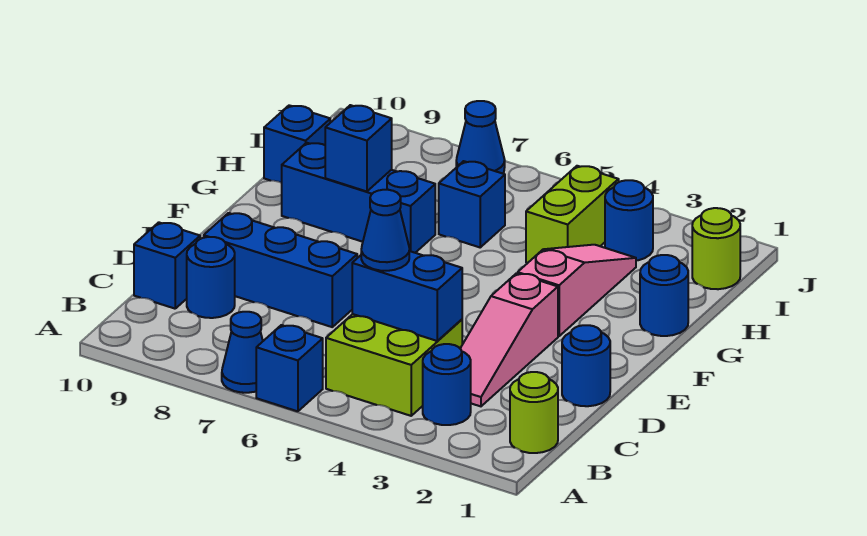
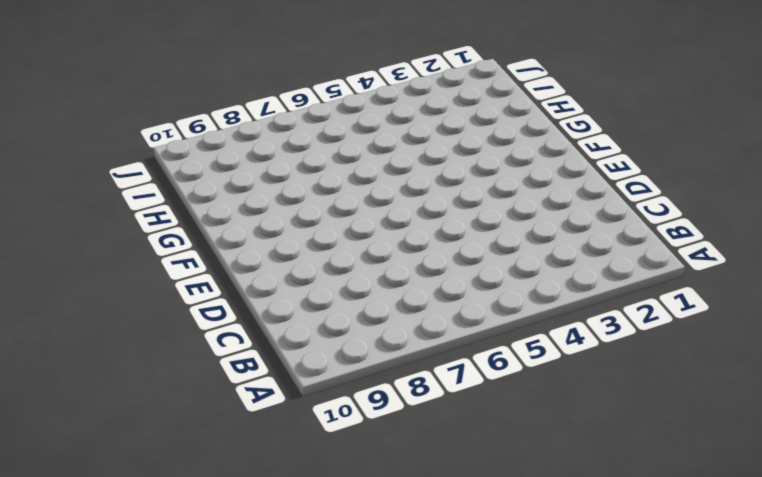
none -> blue 1x1 brick [256,325,323,411]
none -> blue 1x1 cone [222,312,263,393]
none -> lime 1x1 round brick [510,372,558,453]

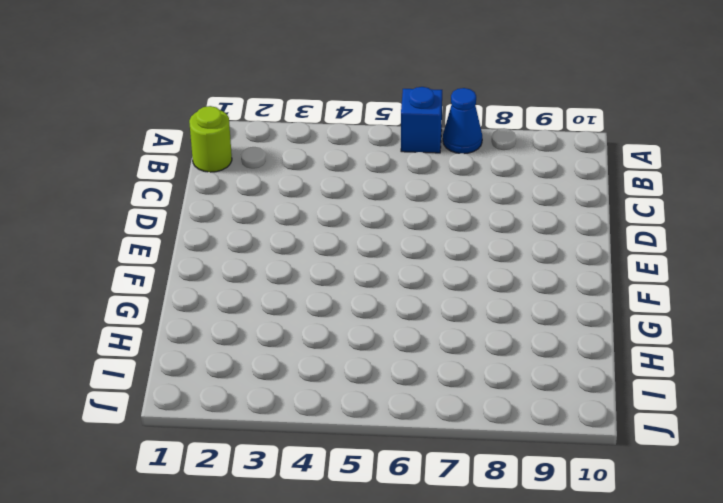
none -> blue 1x1 round brick [423,344,471,425]
none -> lime 2x2 brick [326,314,462,416]
none -> pink 1x3 slope [460,273,558,406]

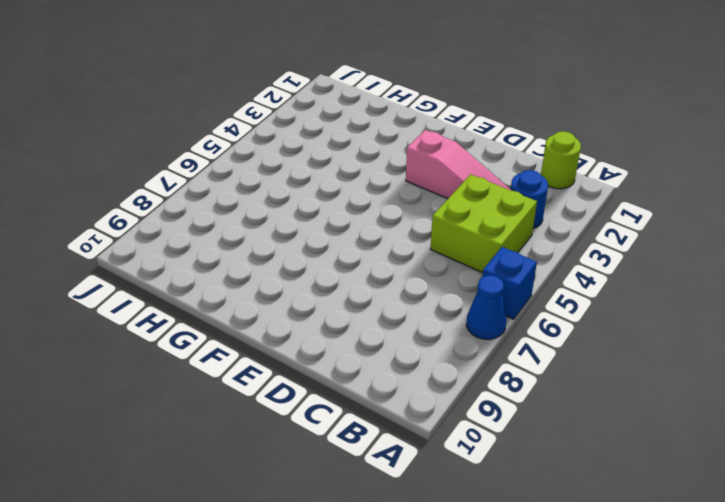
none -> blue 1x1 round brick [187,237,235,318]
none -> blue 1x1 brick [134,222,200,309]
none -> blue 1x1 round brick [562,325,610,406]

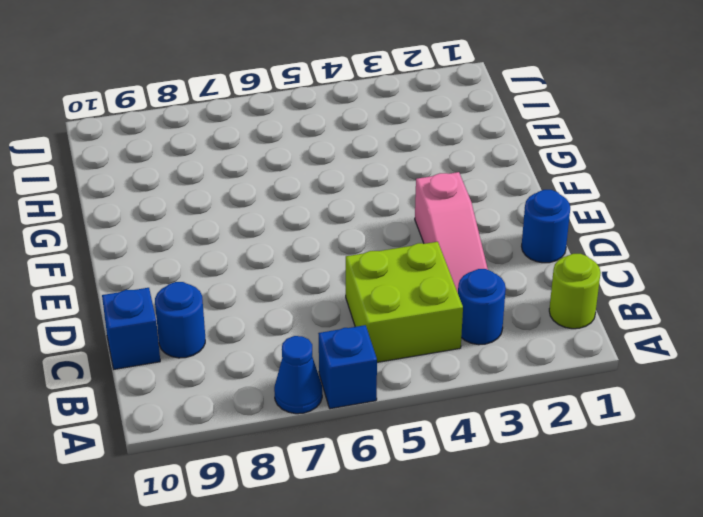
none -> blue 1x3 brick [204,213,357,327]
none -> pink 1x3 slope [518,245,636,336]
none -> blue 1x1 round brick [640,255,688,336]

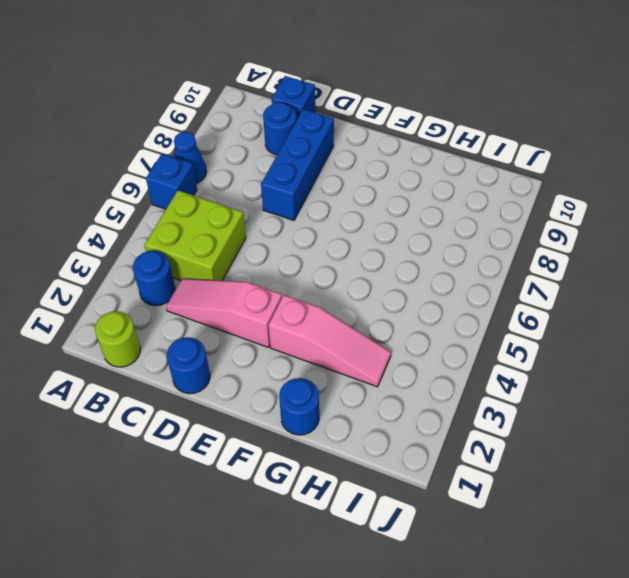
none -> blue 1x3 brick [282,143,435,253]
none -> lime 1x2 brick [526,166,619,263]
none -> blue 1x1 brick [439,161,505,247]

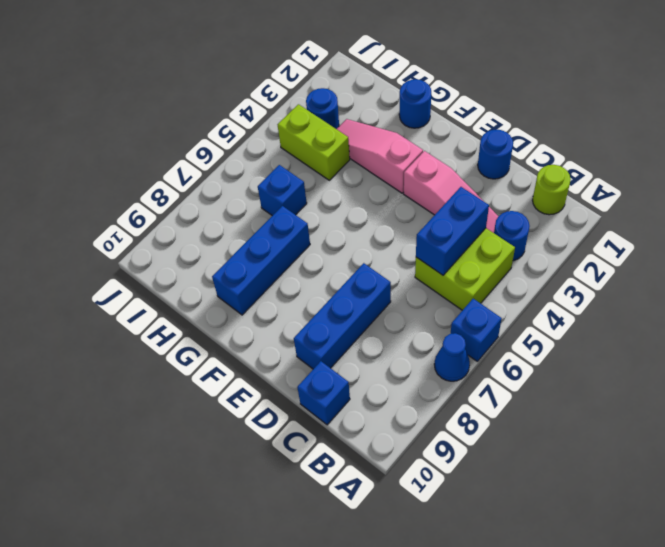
none -> blue 1x1 round brick [187,237,235,318]
none -> blue 1x1 brick [264,105,330,183]
none -> lime 1x1 round brick [692,208,740,289]

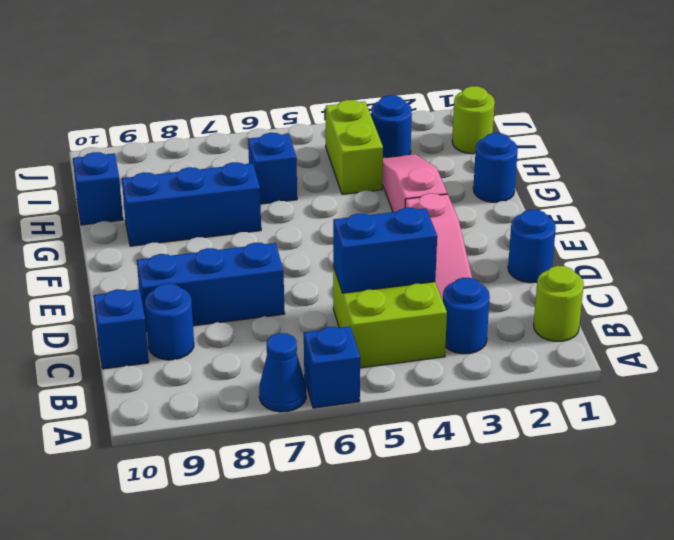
none -> blue 1x1 cone [456,101,505,174]
none -> blue 1x1 brick [325,105,392,191]
none -> blue 1x1 cone [361,190,409,271]

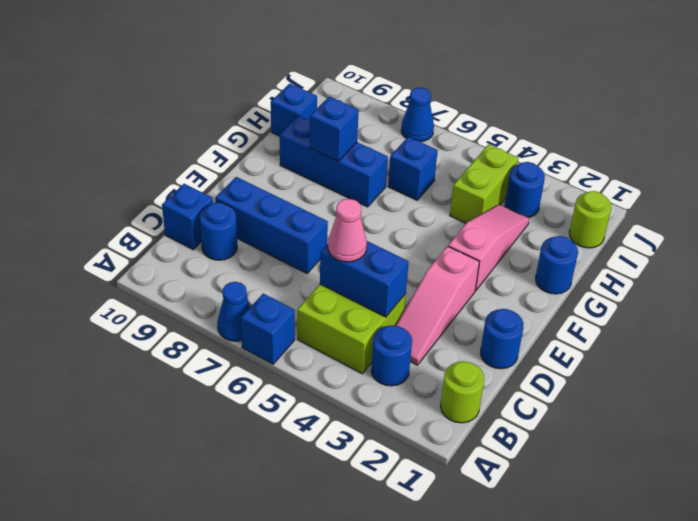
pink 1x1 cone [328,199,367,262] -> blue 1x1 cone [361,190,409,271]

